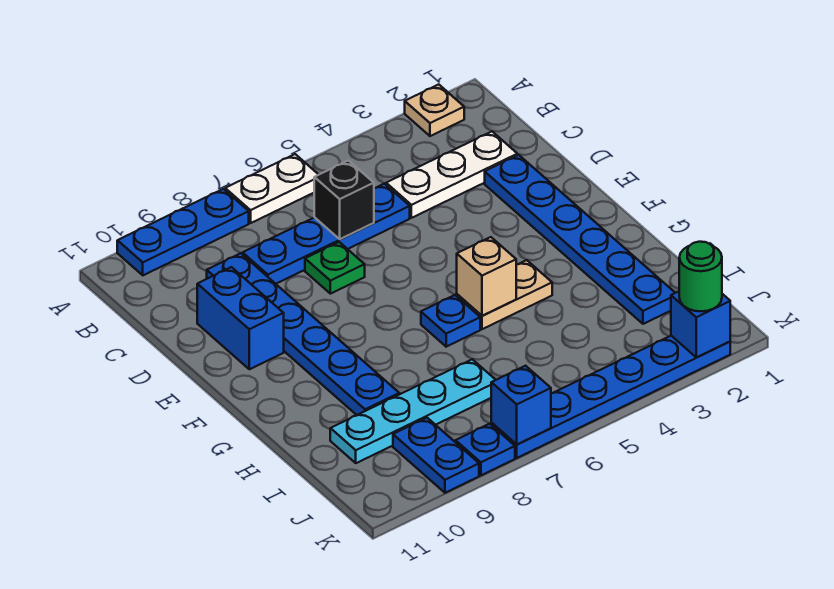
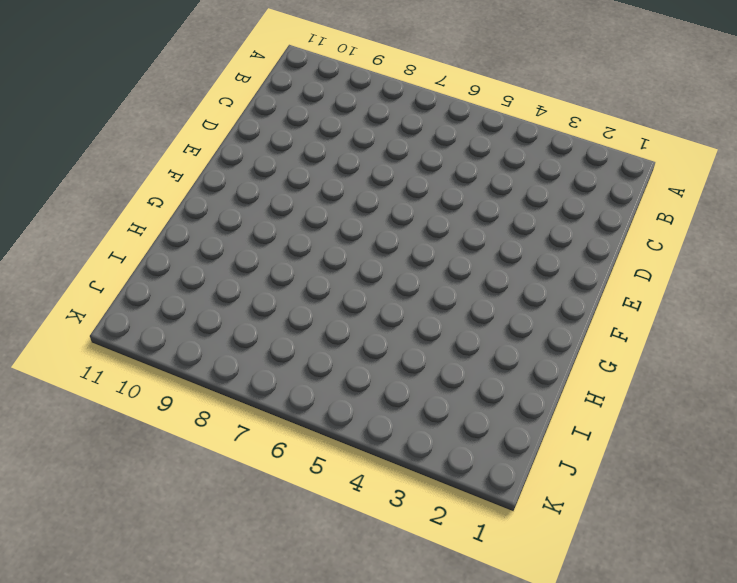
none -> tan 1x1 plate [405,85,464,136]
none -> white 1x2 plate [225,154,319,223]
none -> blue 1x3 plate [117,189,249,275]

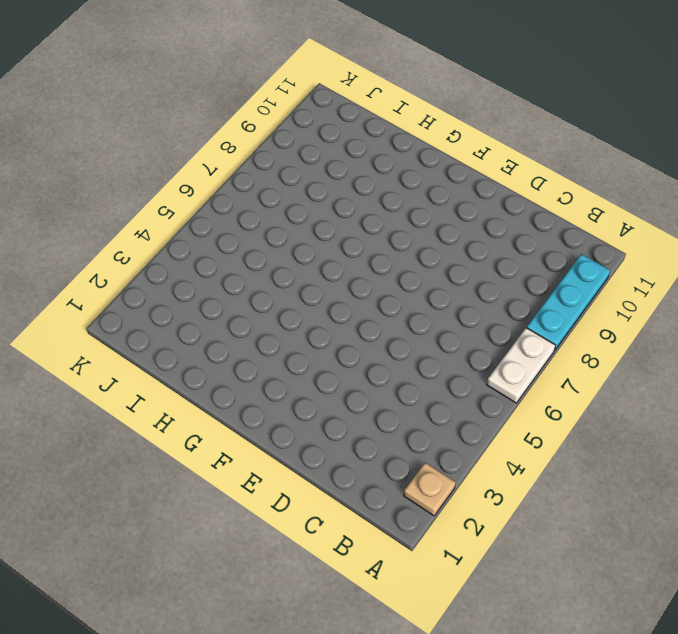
cyan 1x3 plate [527,254,610,351] -> blue 1x3 plate [117,189,249,275]
none -> white 1x3 plate [386,132,517,218]
none -> blue 1x4 plate [243,184,410,284]
none -> blue 1x6 plate [207,253,399,415]

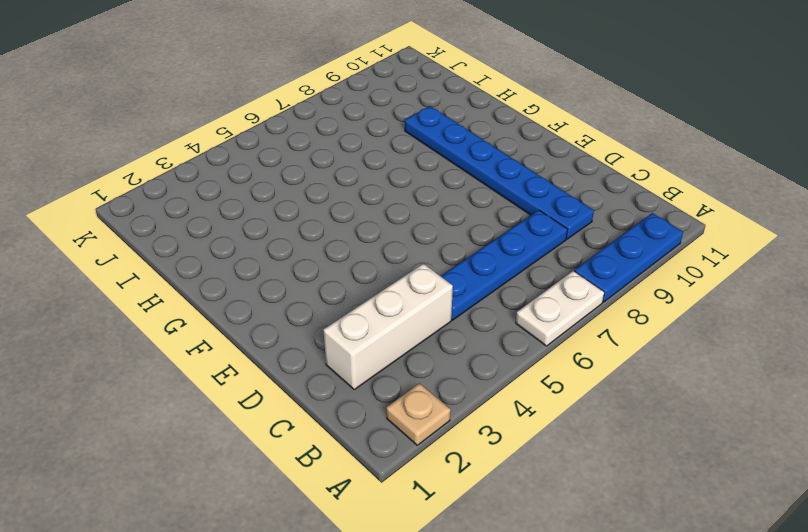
white 1x3 brick [323,264,453,389] -> white 1x3 plate [386,132,517,218]
none -> blue 1x6 plate [485,155,675,324]
none -> green 1x1 plate [305,242,365,294]
none -> blue 1x2 brick [197,267,284,369]

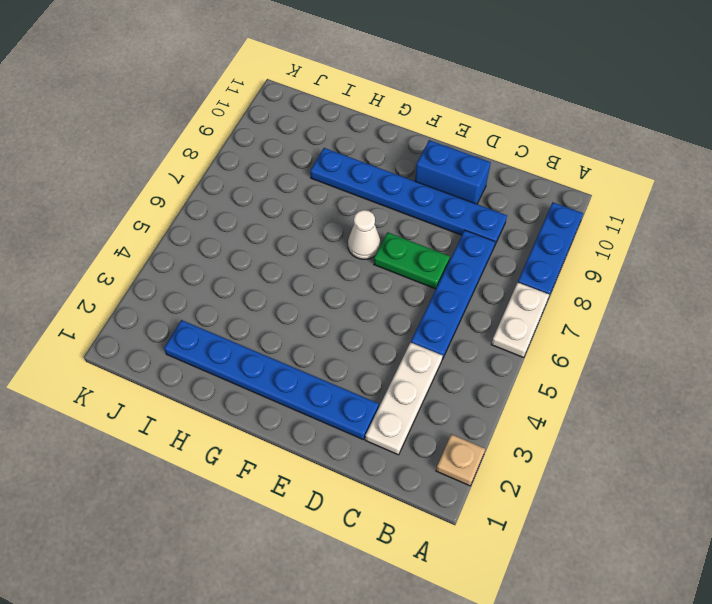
green 1x2 plate [374,232,450,289] -> green 1x1 plate [305,242,365,294]
white 1x1 cone [348,210,380,259] -> none
none -> tan 1x2 plate [457,260,552,329]
none -> blue 1x1 plate [421,295,480,347]
none -> cyan 1x4 plate [330,359,495,463]

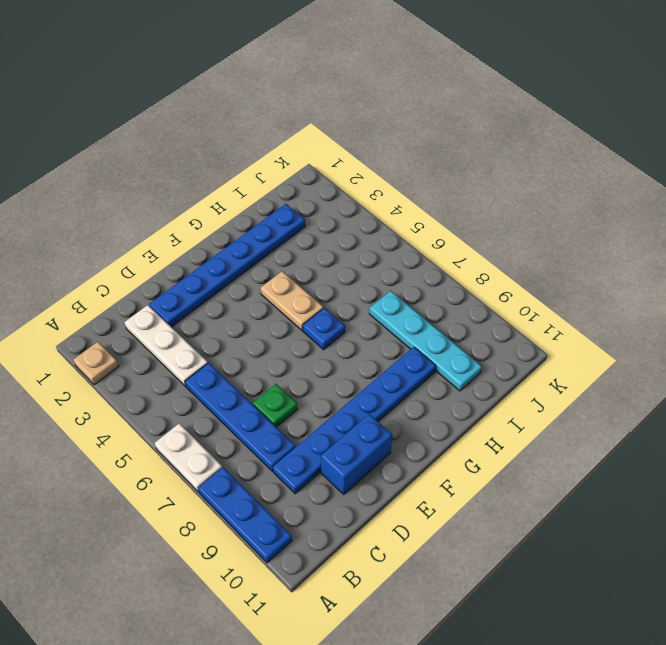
none -> blue 1x2 plate [393,418,479,493]
none -> blue 1x6 plate [491,336,730,458]
none -> blue 1x1 plate [456,424,515,475]

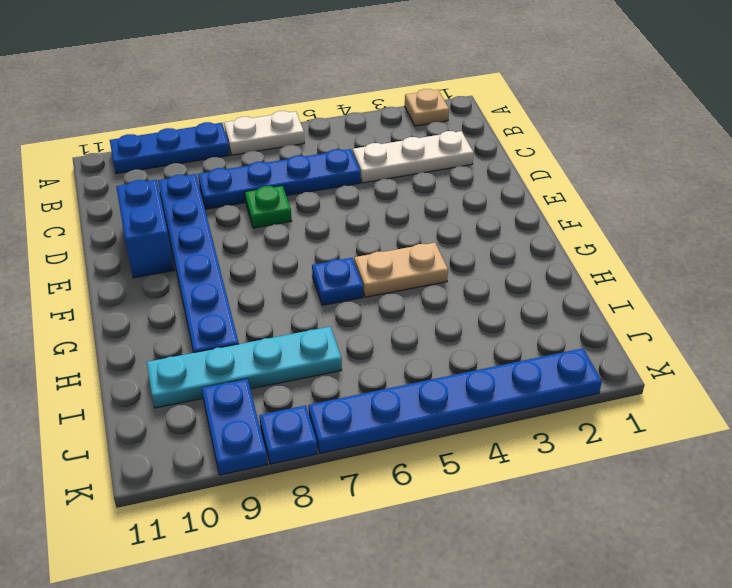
none -> blue 1x6 plate [485,155,675,324]
none -> black 1x1 brick [314,161,374,239]
none -> tan 1x1 brick [457,237,516,316]

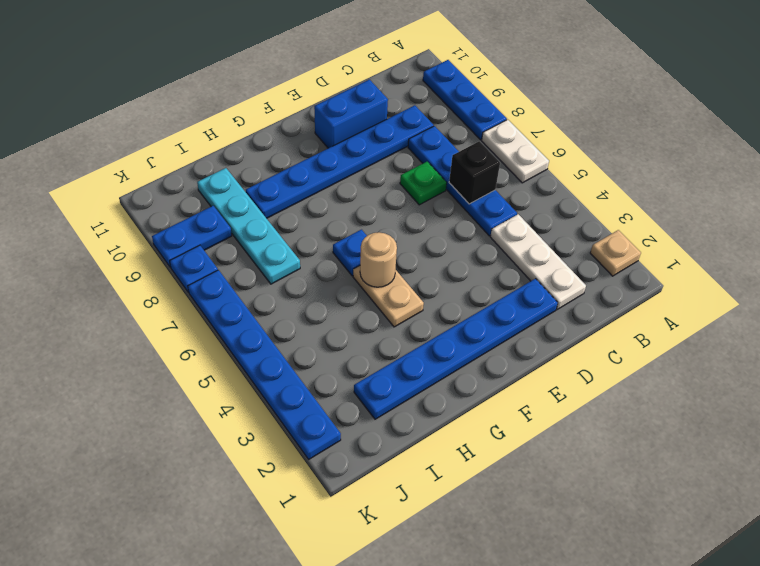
tan 1x1 round brick [360,232,397,287] -> tan 1x1 brick [457,237,516,316]
none -> blue 1x1 brick [671,291,730,358]
none -> blue 1x1 brick [491,366,551,445]
none -> green 1x1 round brick [679,242,722,311]

